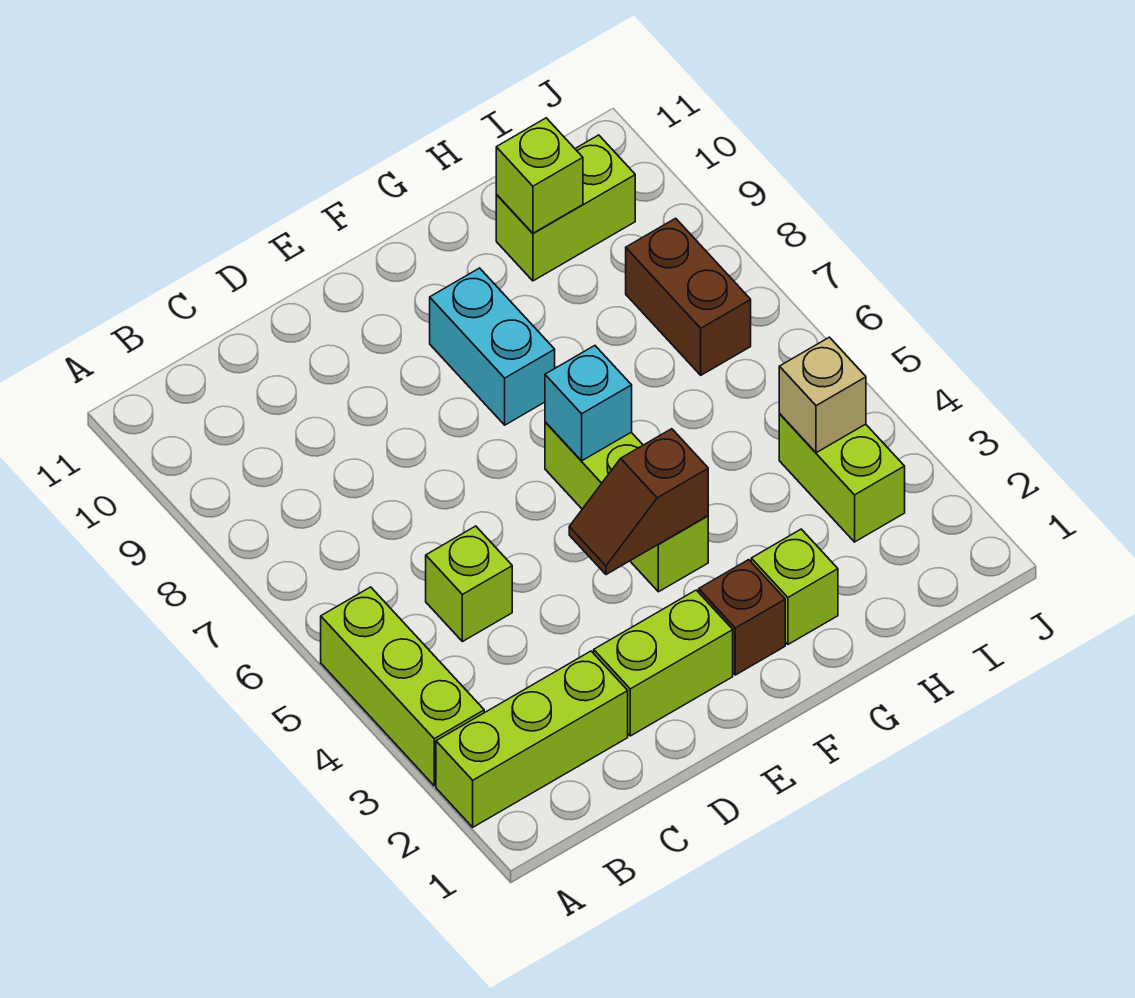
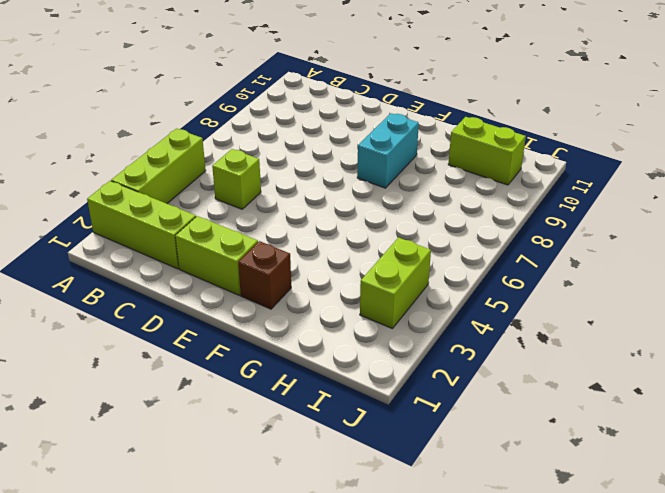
none -> lime 1x3 brick [545,422,708,592]
none -> lime 1x1 brick [751,529,838,644]
none -> brown 1x2 brick [626,218,751,375]

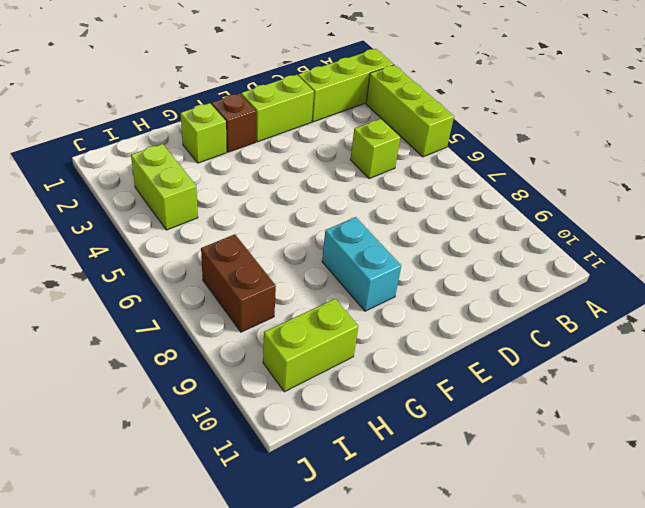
none -> lime 1x3 brick [545,422,708,592]
none -> brown 1x2 slope [569,429,708,575]
none -> cyan 1x1 brick [545,346,632,461]

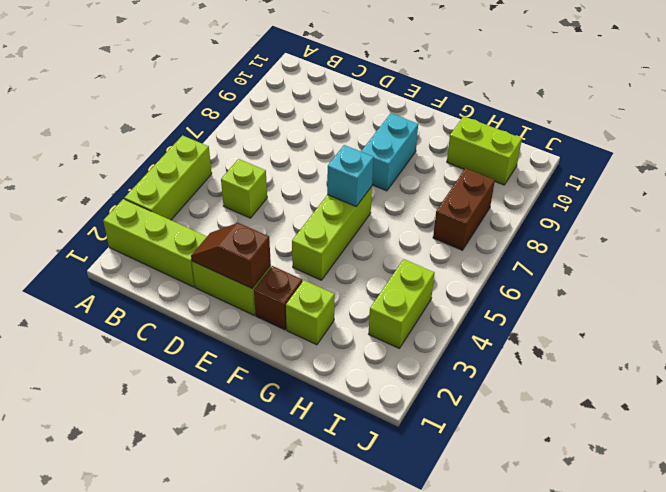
brown 1x2 slope [191,223,271,289] -> brown 1x2 slope moved to [569,429,708,575]
none -> lime 1x1 brick [496,118,583,233]
none -> tan 1x1 brick [779,337,866,453]

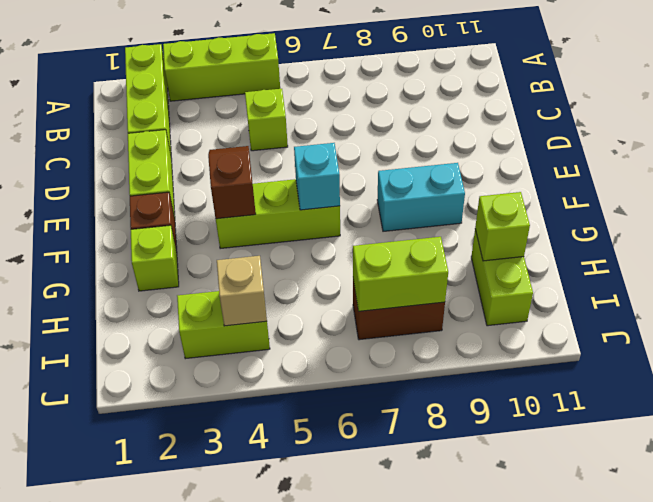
lime 1x2 brick [353,237,448,311] -> none

